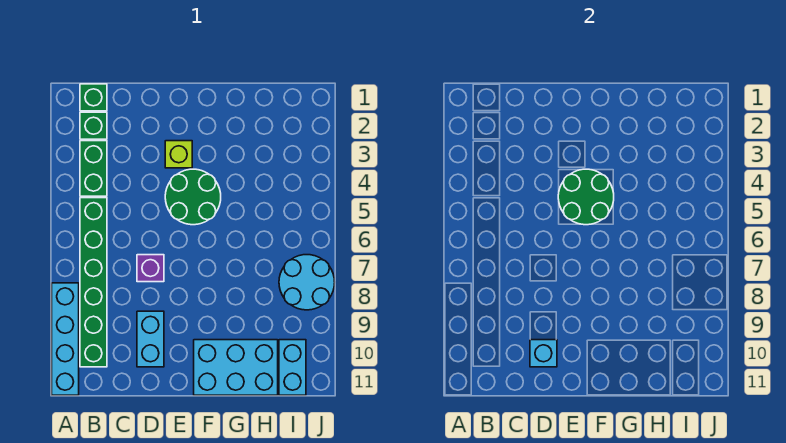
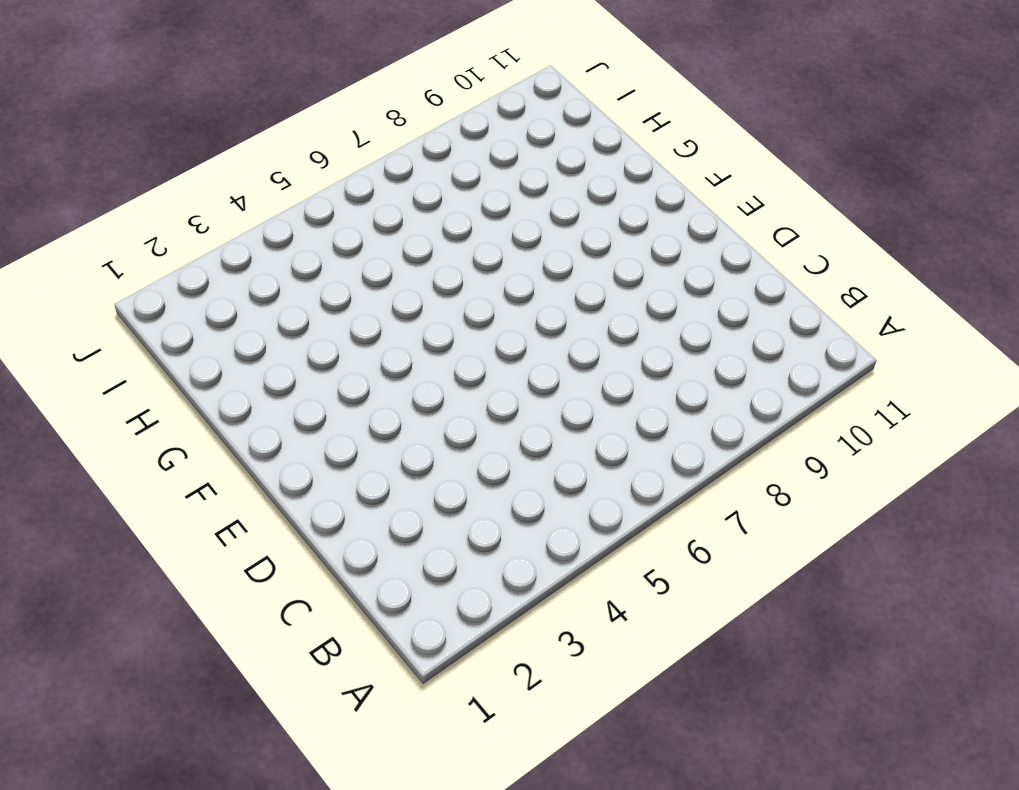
none -> cyan 1x4 brick [52,283,79,395]
none -> green 1x1 brick [80,84,107,111]
none -> green 1x1 brick [80,112,107,139]

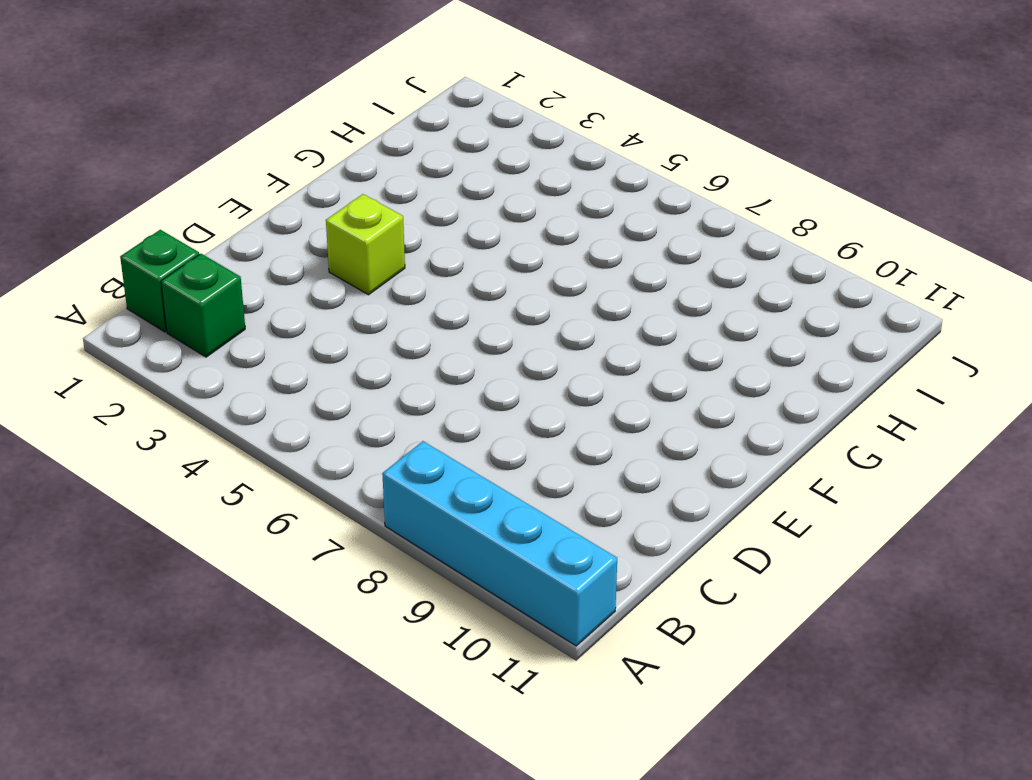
none -> green 1x2 brick [80,141,107,196]
none -> green 1x6 brick [80,198,107,367]
none -> purple 1x1 brick [137,255,164,282]

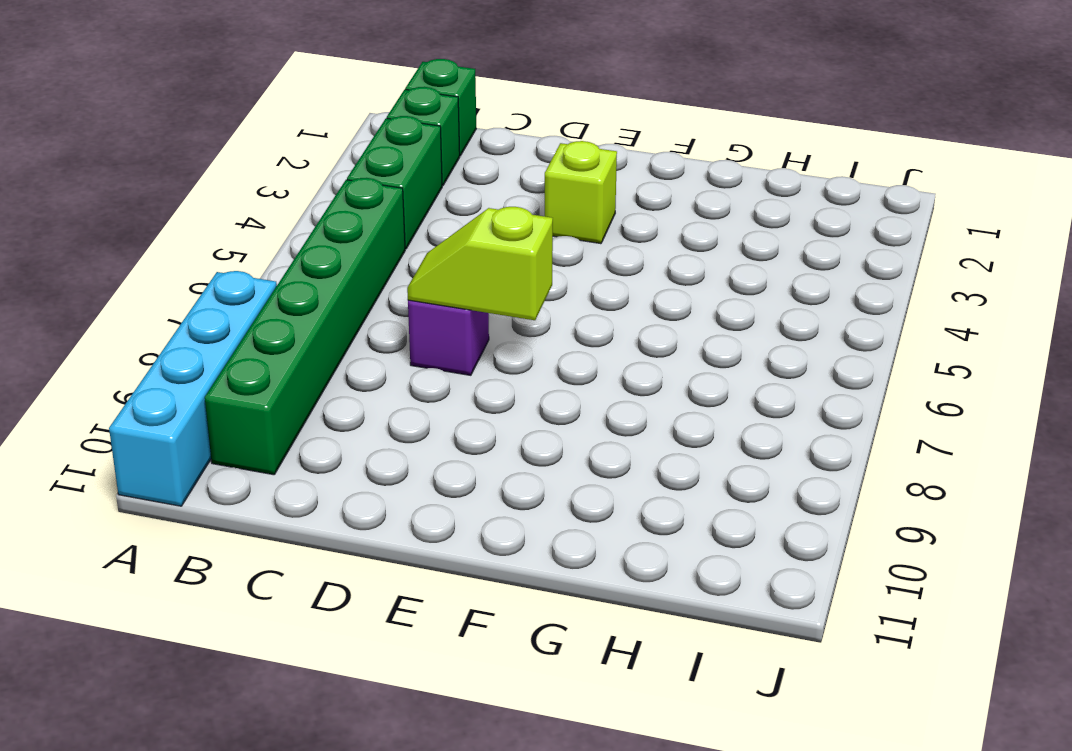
lime 1x2 slope [407,207,553,320] -> none
none -> cyan 1x2 brick [137,311,164,367]
none -> green 2x2 round brick [165,169,221,225]
none -> cyan 2x3 brick [194,340,278,395]

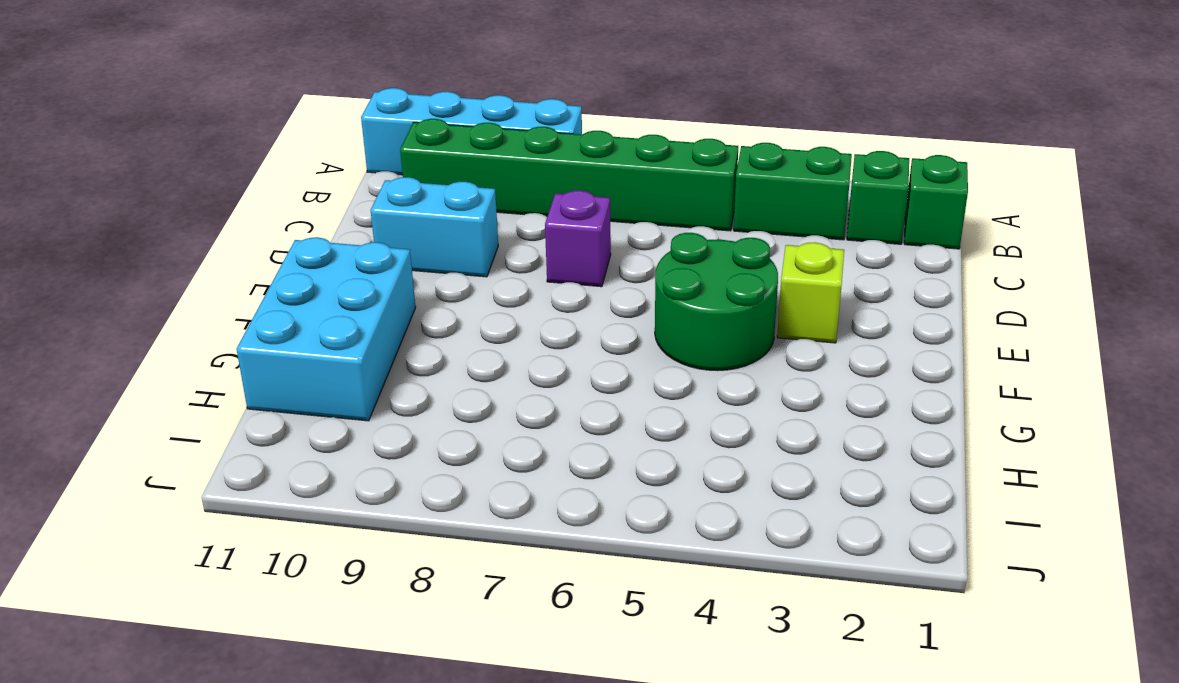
none -> cyan 2x2 round brick [279,255,335,310]
none -> cyan 1x2 brick [279,340,306,395]
none -> cyan 1x1 brick [530,340,557,367]

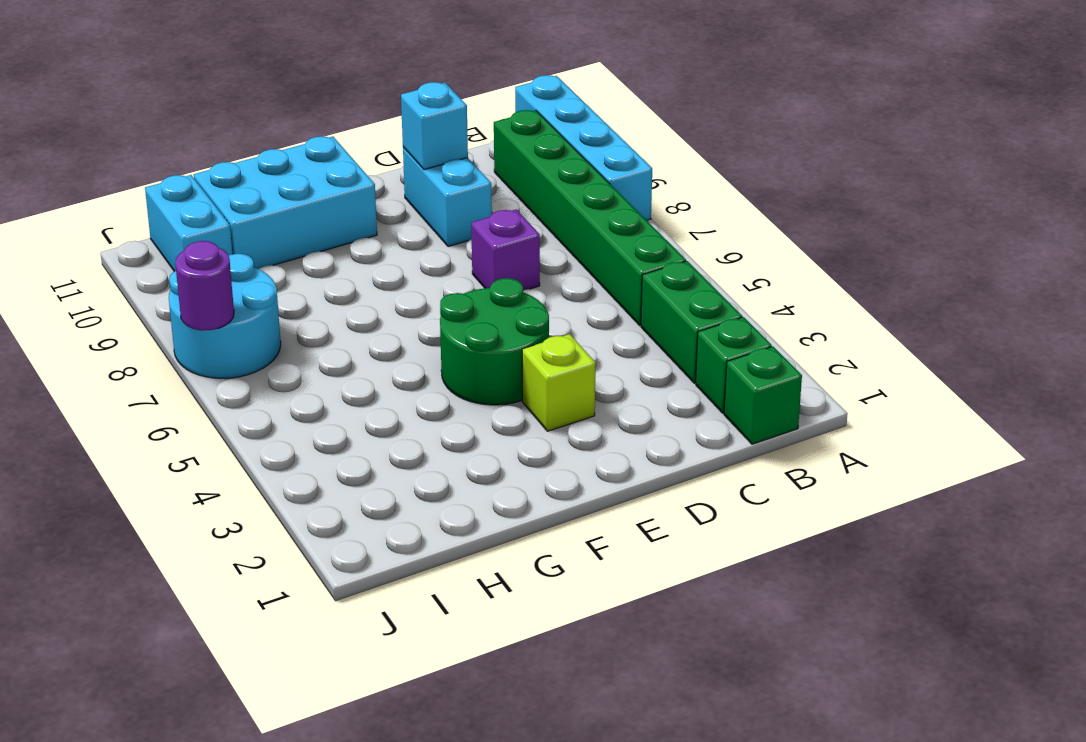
purple 1x1 round brick [175,241,234,331] -> none
none -> green 2x2 round brick [558,169,614,225]

